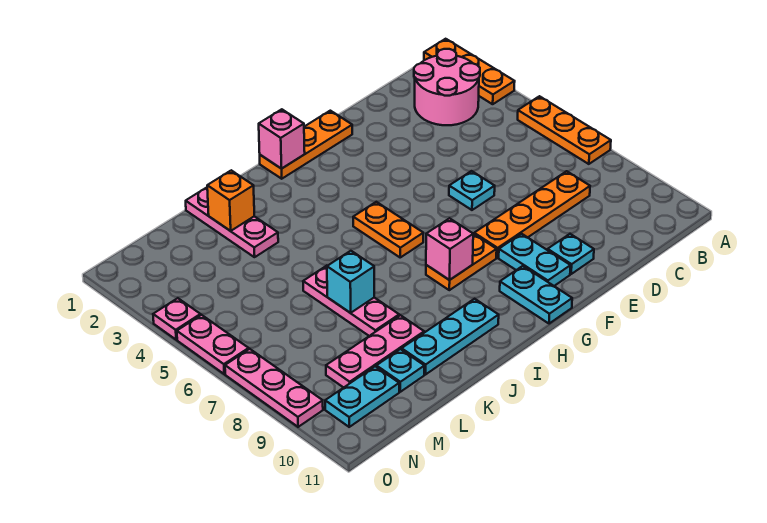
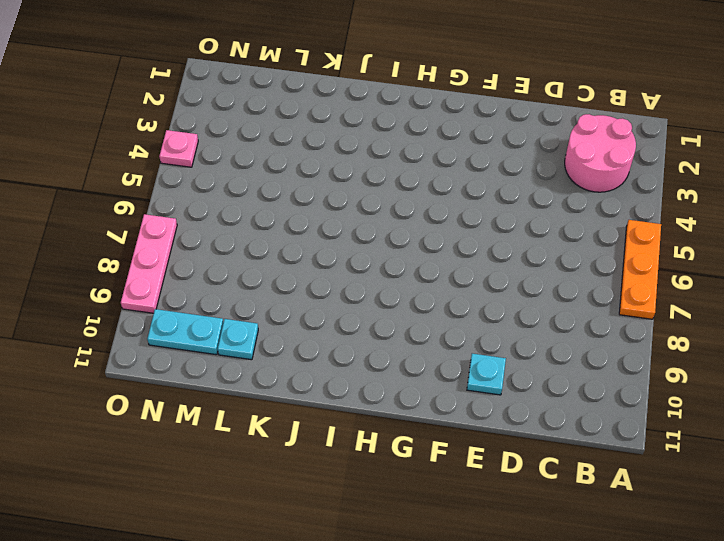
none -> orange 1x3 plate [424,39,515,104]
none -> orange 1x4 plate [474,171,590,258]
none -> cyan 1x1 plate [449,171,495,210]

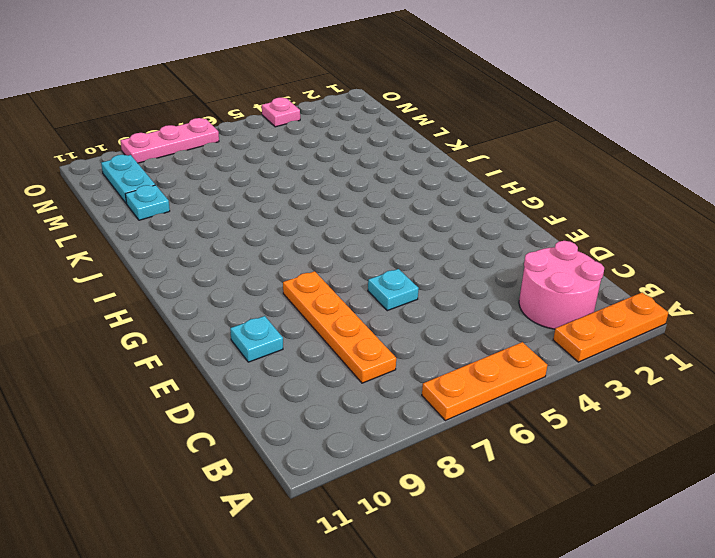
none -> orange 1x3 plate [260,111,352,179]
none -> cyan 1x2 plate [499,234,571,286]
none -> orange 1x2 plate [426,234,497,290]

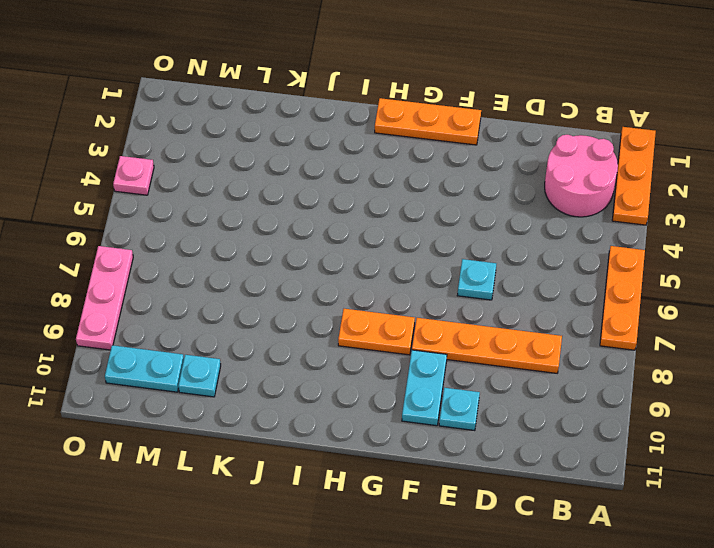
none -> cyan 1x2 plate [500,266,572,324]
none -> orange 1x2 plate [353,202,423,257]
none -> cyan 1x3 plate [402,299,499,374]

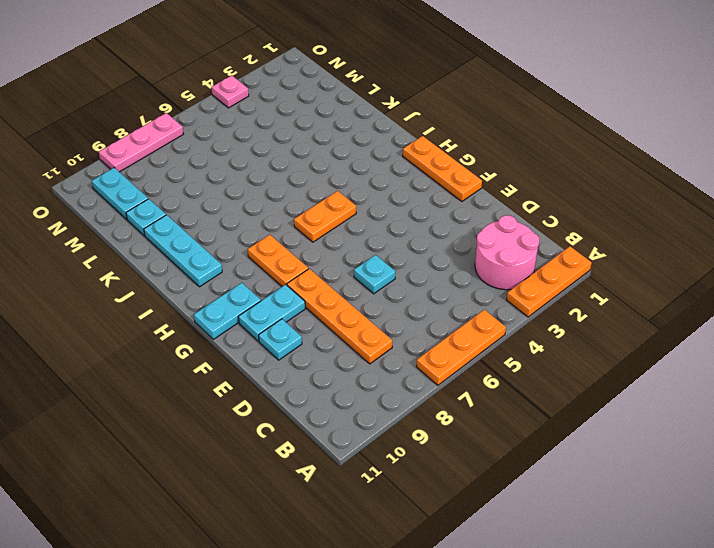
none -> pink 1x3 plate [186,188,278,257]
none -> pink 1x3 plate [303,266,399,336]
none -> pink 1x3 plate [326,315,424,388]

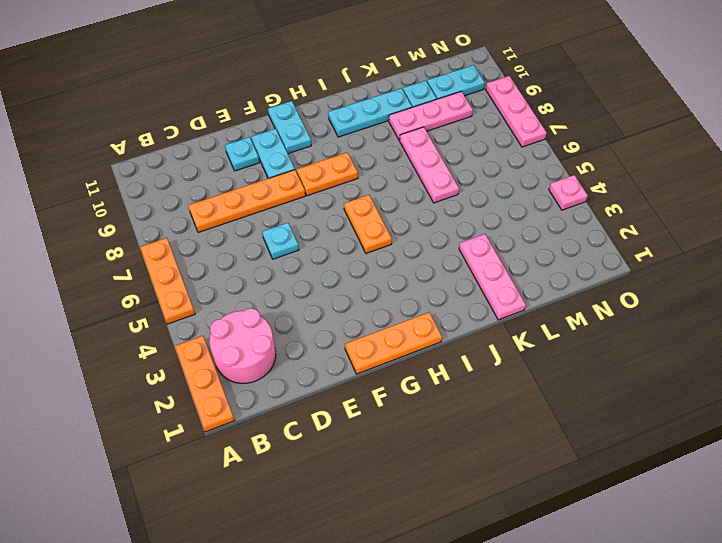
none -> pink 1x2 plate [177,315,249,374]
none -> pink 1x1 brick [259,109,305,169]
none -> pink 1x1 brick [426,218,473,280]

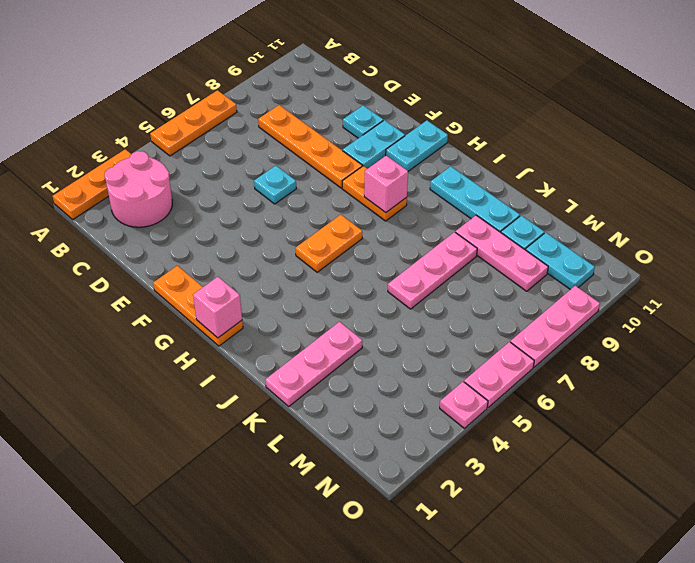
none -> orange 1x1 brick [207,170,254,231]
none -> cyan 1x1 brick [327,251,374,313]

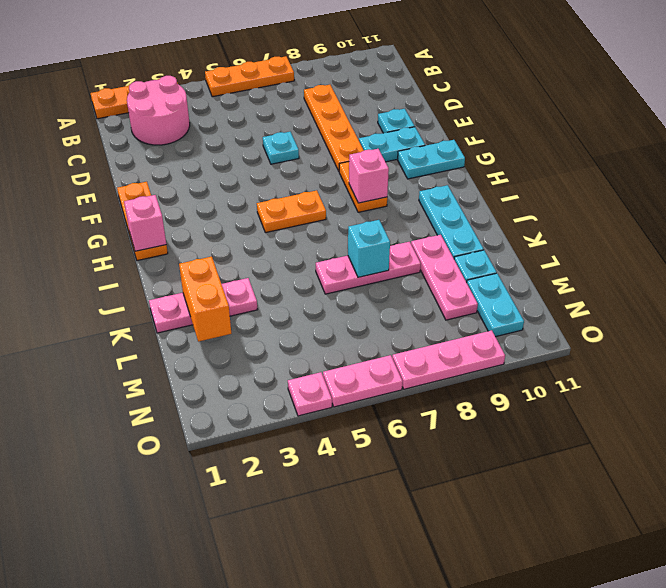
orange 1x2 brick [179,256,231,342] -> orange 1x1 brick [207,170,254,231]

